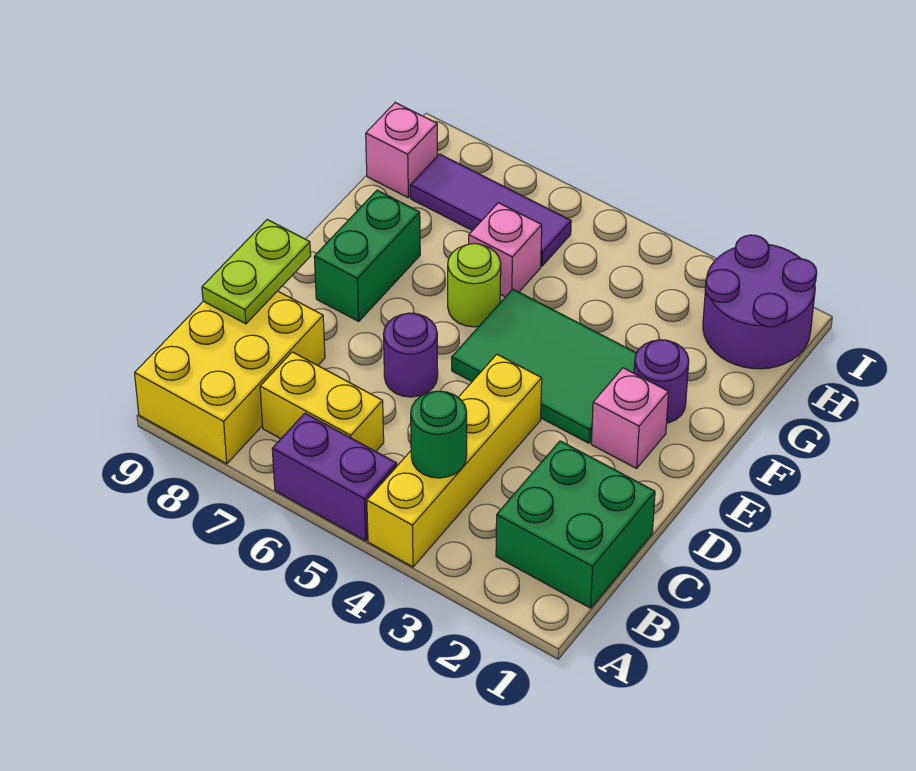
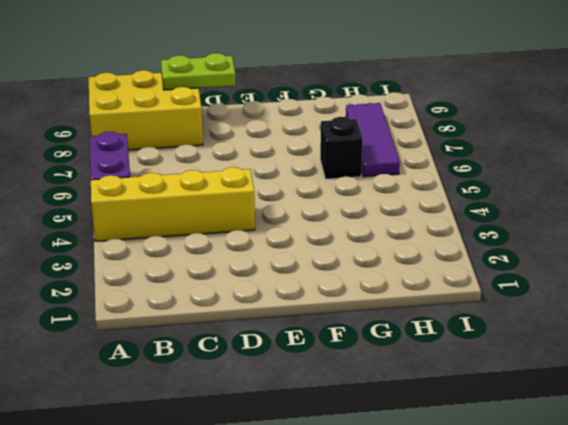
black 1x1 brick [320,117,363,179] -> pink 1x1 brick [469,203,542,297]
none -> green 2x2 brick [496,441,655,608]
none -> yellow 1x2 brick [260,352,384,451]
none -> purple 1x1 round brick [383,313,438,397]

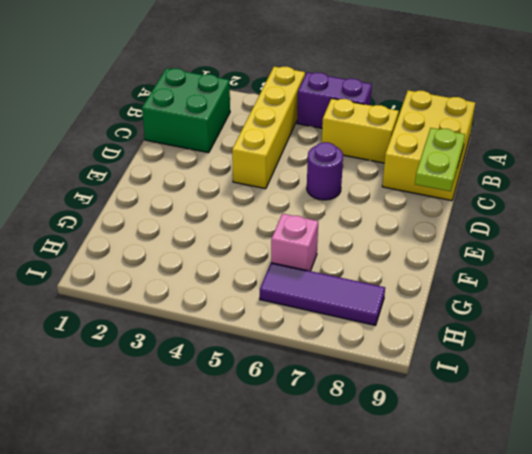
none -> pink 1x1 brick [591,368,669,468]
none -> green 2x3 tile [452,289,636,443]
none -> green 1x2 brick [314,190,420,321]

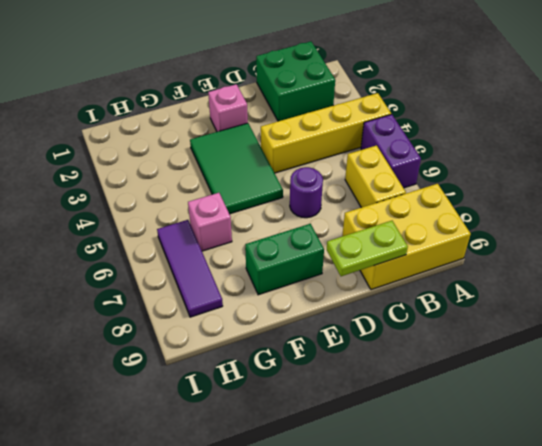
none -> purple 1x1 round brick [634,340,689,423]
none -> lime 1x1 round brick [448,244,501,327]
none -> purple 2x2 round brick [703,235,817,369]

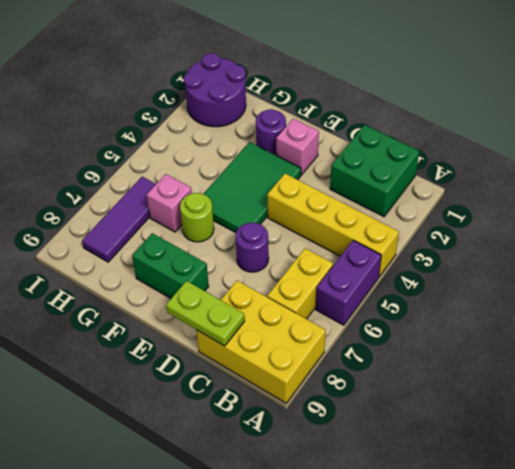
none -> pink 1x1 brick [366,103,437,198]
none -> green 1x1 round brick [411,391,467,478]

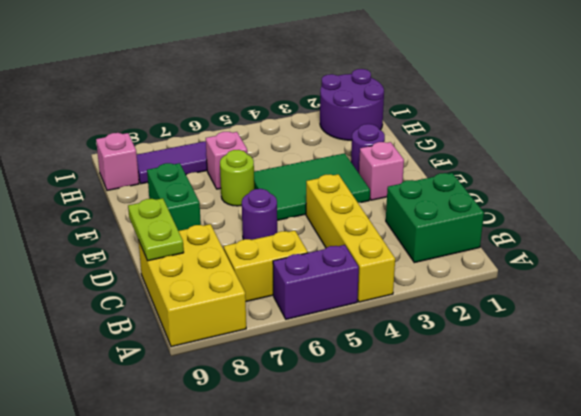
none -> green 1x1 round brick [411,391,467,478]

